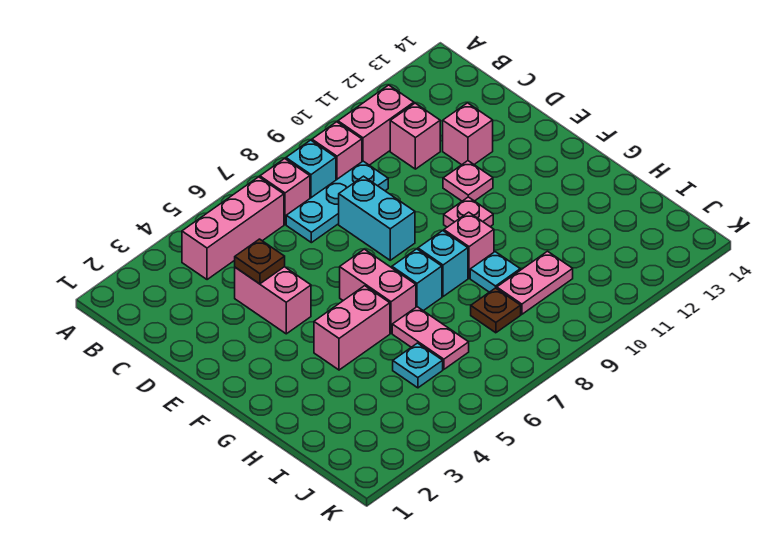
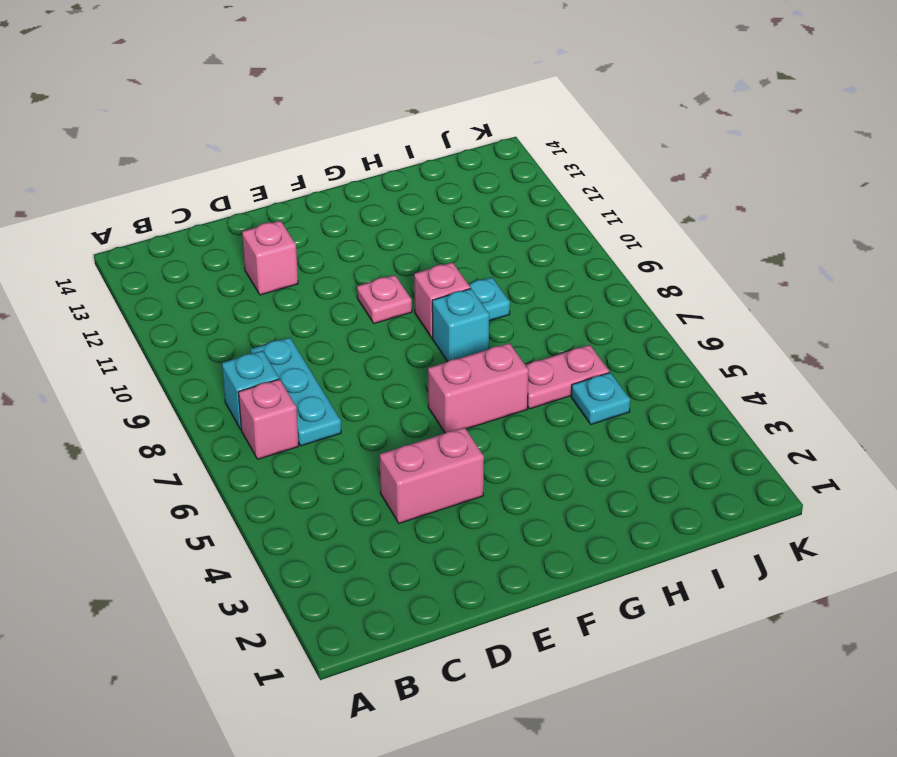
none -> pink 1x3 brick [182,177,284,280]
none -> pink 1x1 brick [312,122,362,180]
none -> pink 1x2 brick [338,85,414,165]

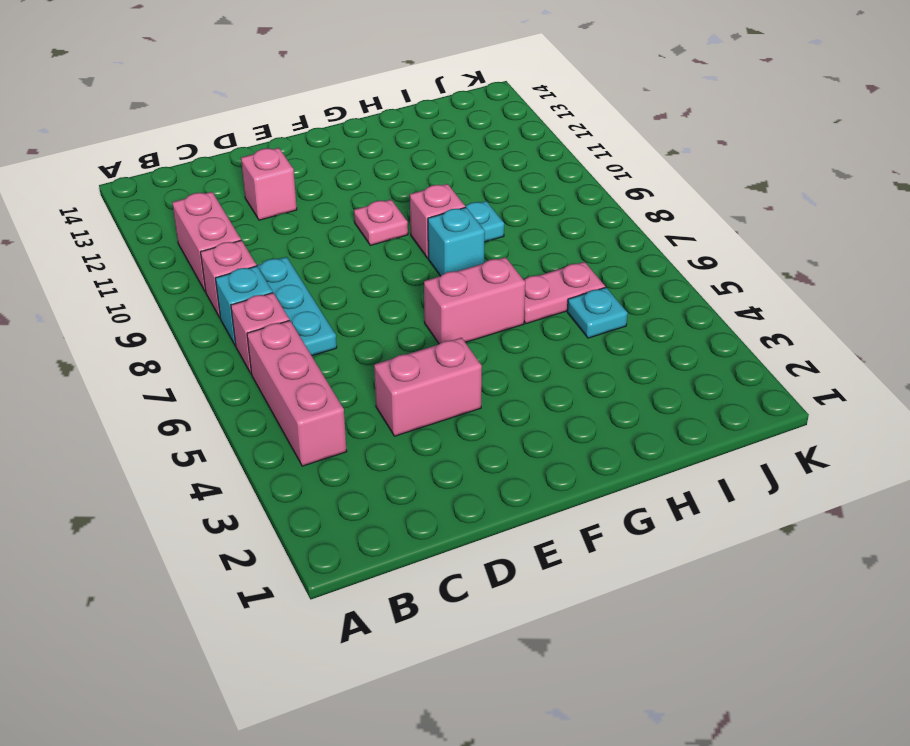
none -> pink 1x1 brick [390,103,440,169]
none -> cyan 1x2 brick [339,176,415,260]
none -> pink 1x1 plate [443,161,493,201]

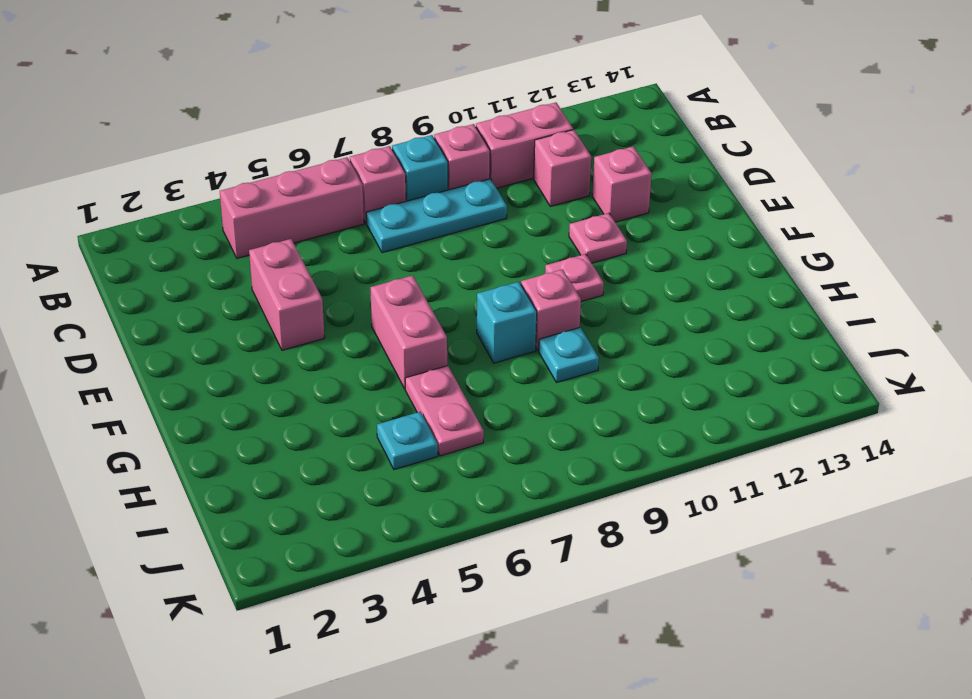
none -> cyan 1x2 brick [339,176,415,260]
none -> pink 1x2 brick [314,286,390,370]
none -> cyan 1x1 brick [392,249,442,311]

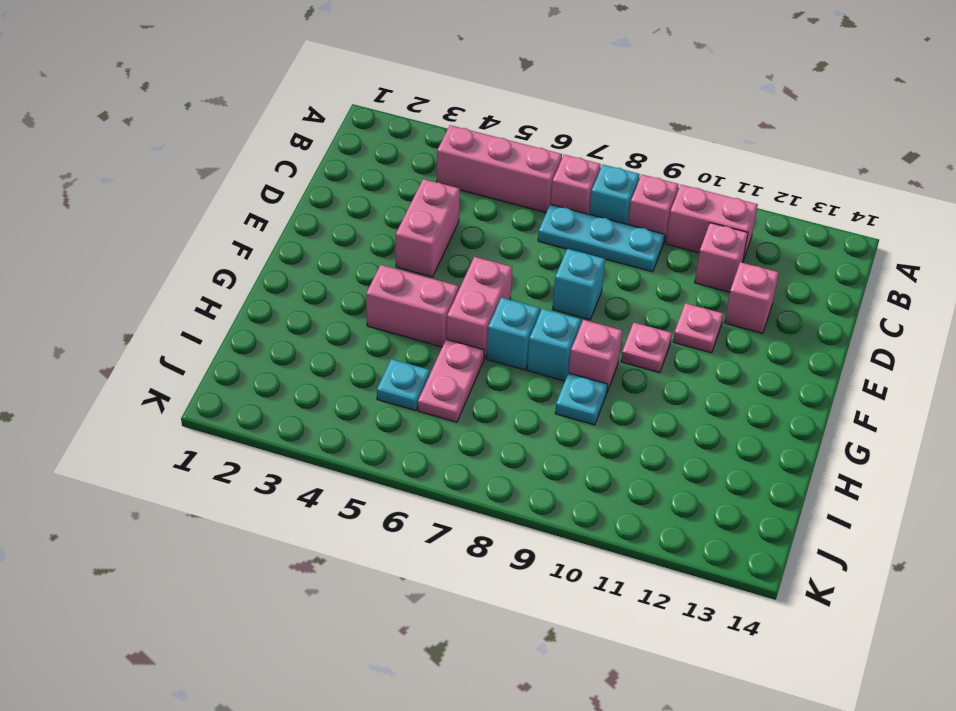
cyan 1x1 brick [553,249,605,320] -> cyan 1x2 brick [339,176,415,260]
none -> brown 1x1 plate [471,288,521,333]
none -> pink 1x2 plate [497,251,573,314]
none -> brown 1x1 plate [235,239,285,284]

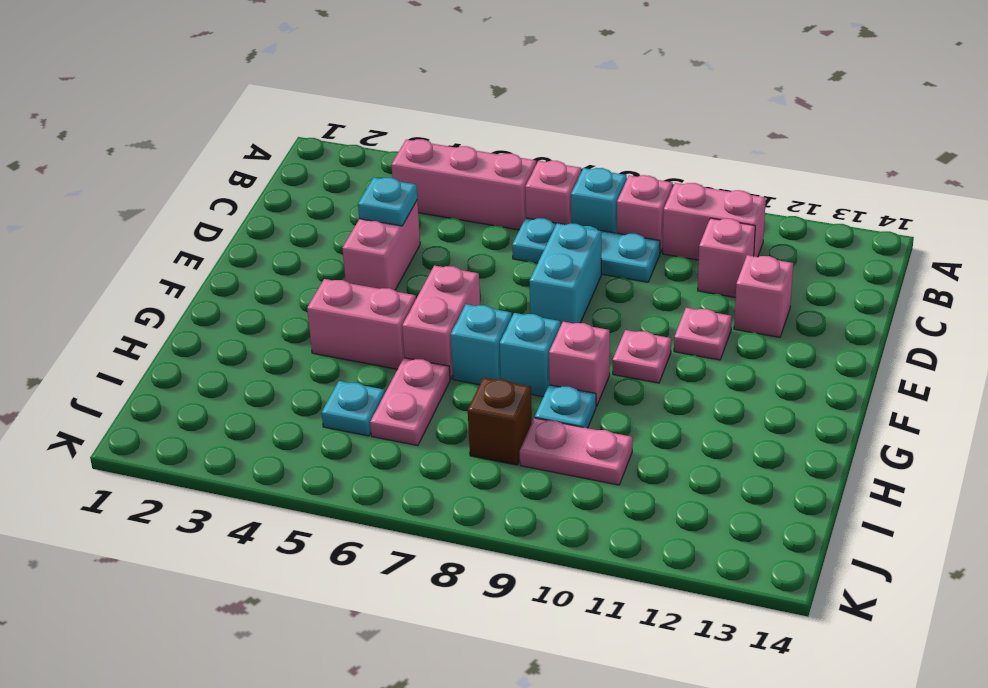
cyan 1x1 plate [358,178,417,226] -> brown 1x1 plate [235,239,285,284]
brown 1x1 brick [468,378,532,465] -> brown 1x1 plate [471,288,521,333]

